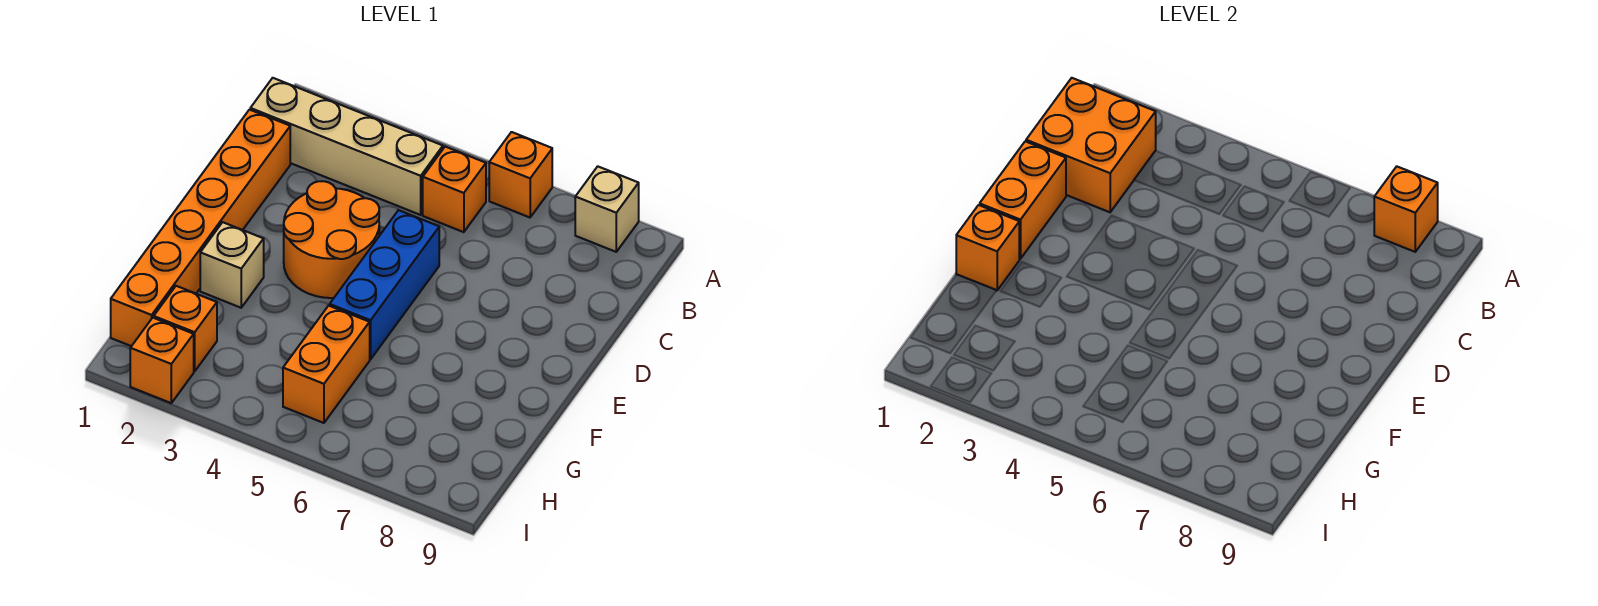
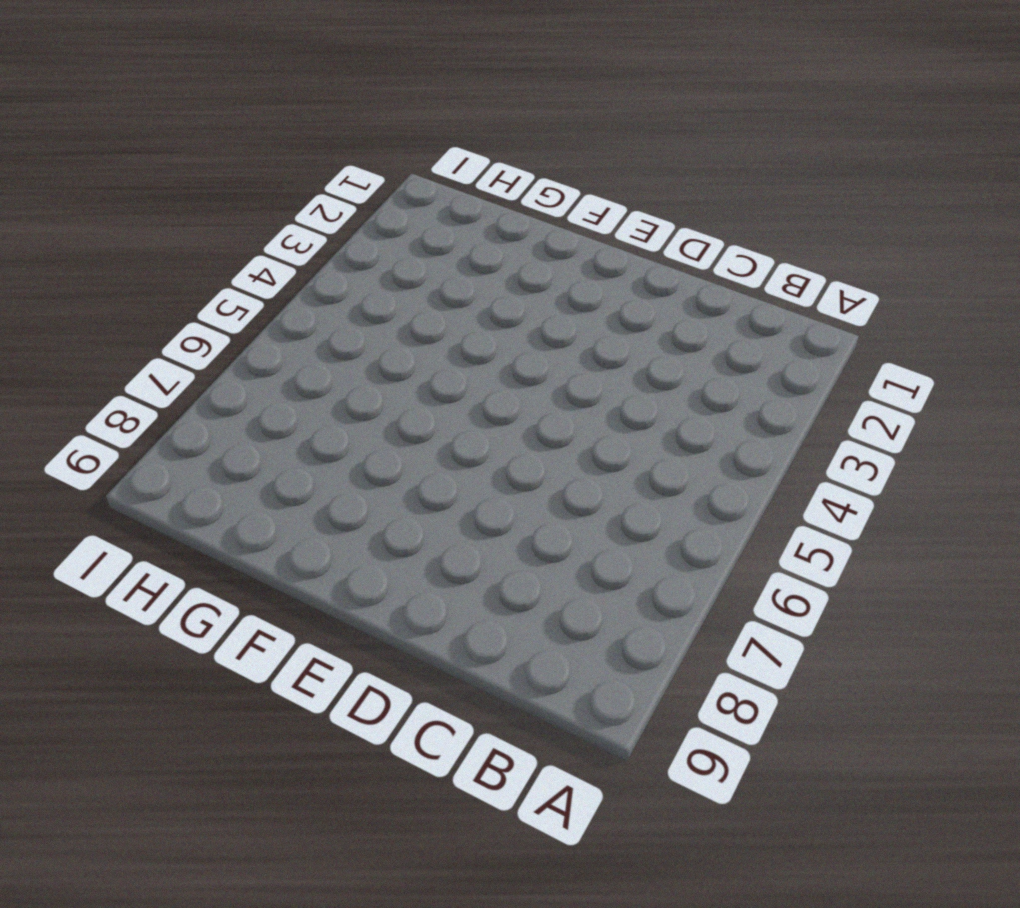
none -> orange 1x1 brick [489,132,552,217]
none -> tan 1x1 brick [575,166,639,252]
none -> tan 1x4 brick [250,78,443,215]

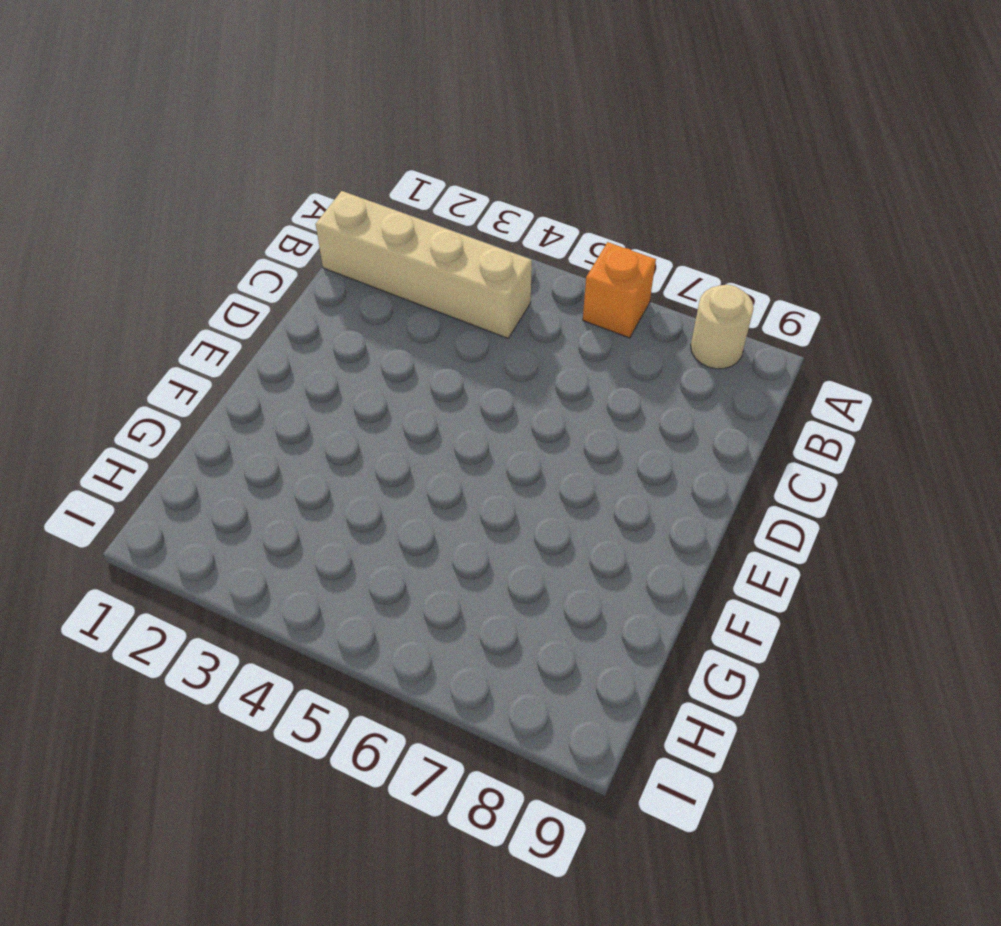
tan 1x1 round brick [691,285,754,369] -> tan 1x1 brick [575,166,639,252]
none -> orange 1x1 brick [423,147,486,232]
none -> orange 1x6 brick [111,110,290,346]
none -> orange 2x2 round brick [284,181,379,298]

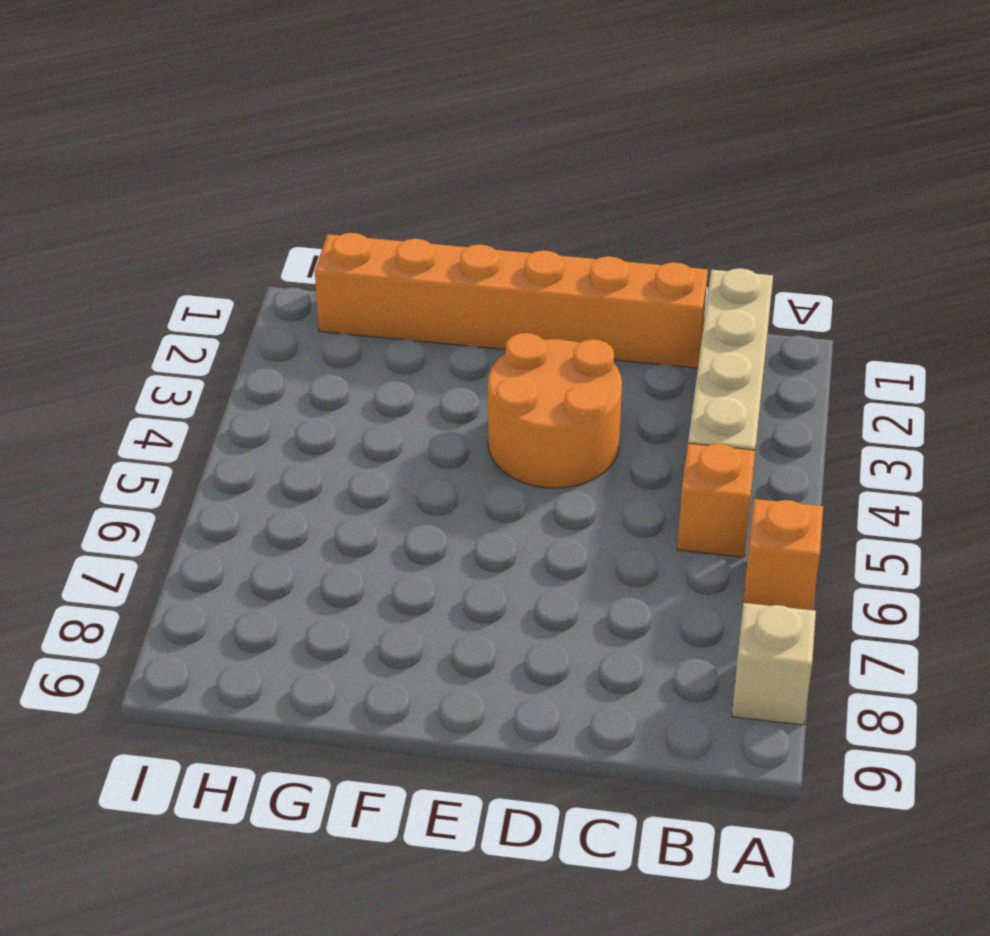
none -> blue 1x3 brick [330,210,439,359]
none -> tan 1x1 brick [200,222,264,308]
none -> orange 1x2 brick [283,306,370,423]

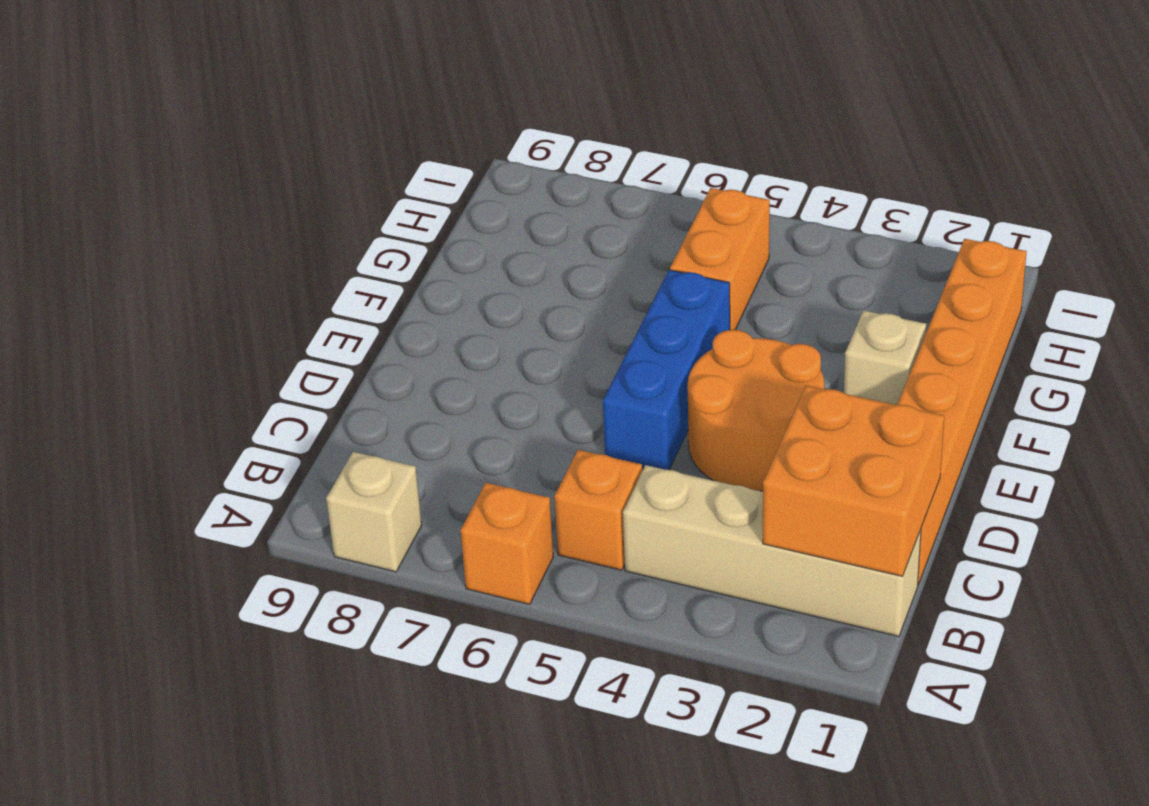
none -> orange 1x1 brick [154,286,217,371]
none -> orange 1x1 brick [130,318,194,403]
none -> orange 1x1 brick [1374,166,1438,252]

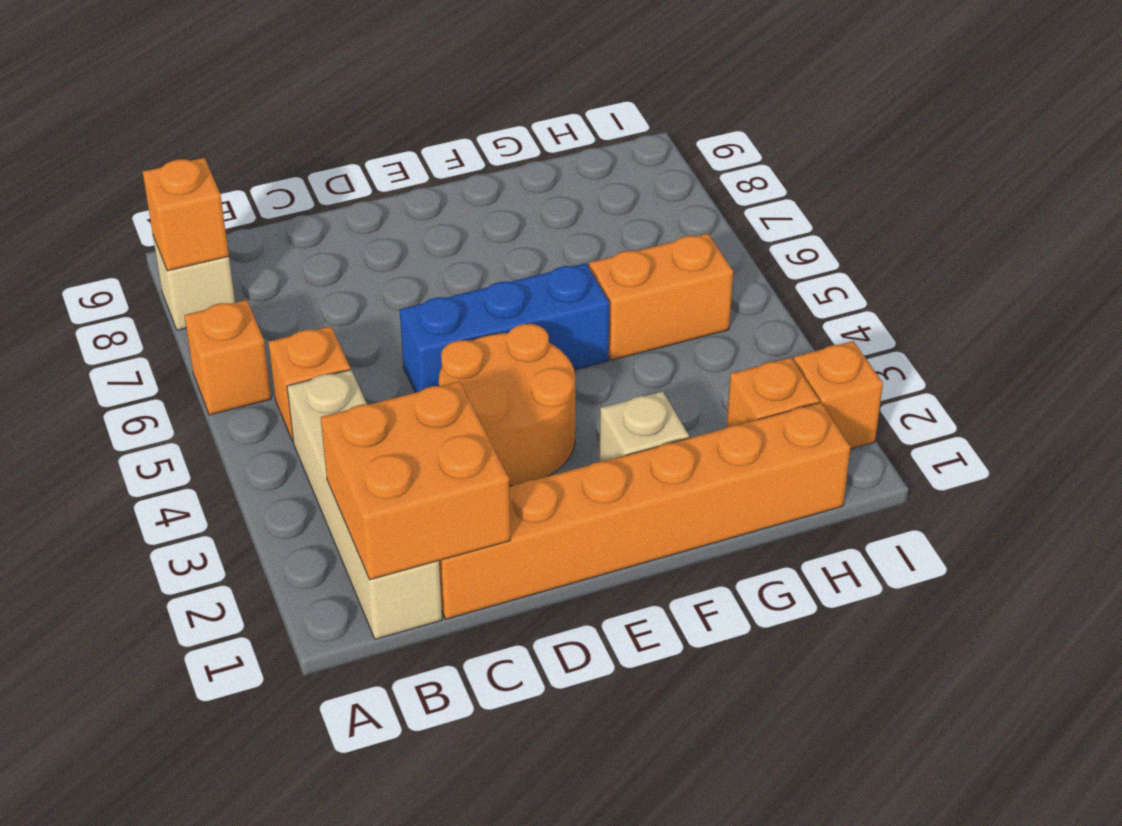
none -> orange 1x2 brick [980,141,1066,259]
none -> orange 1x1 brick [956,205,1020,290]

